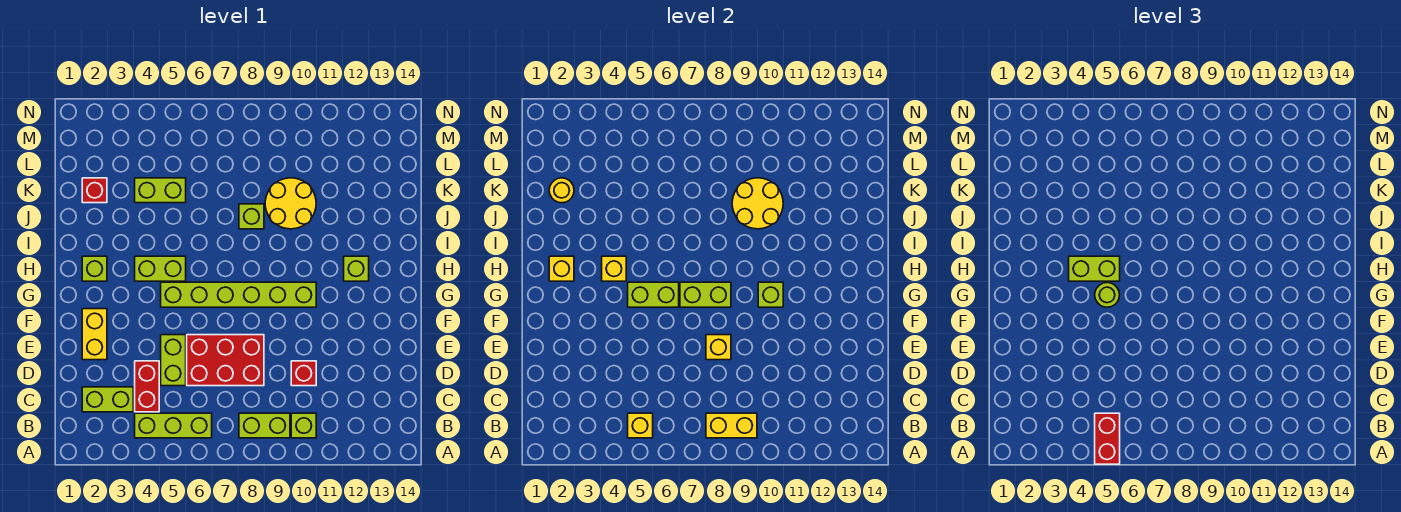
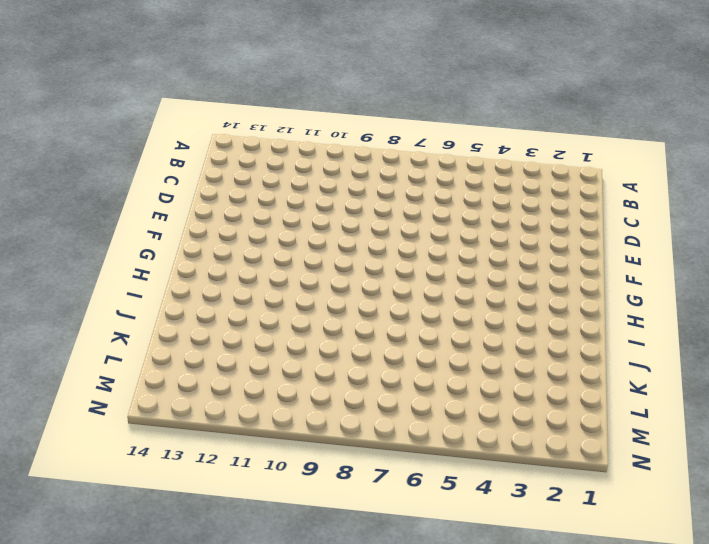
none -> lime 1x3 brick [135,413,212,438]
none -> lime 1x2 brick [239,413,290,438]
none -> lime 1x1 brick [291,413,316,438]
none -> lime 1x2 brick [82,387,133,412]

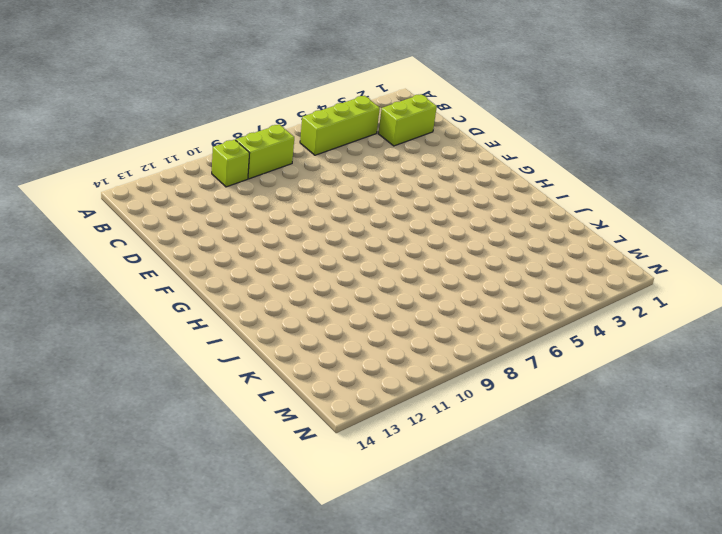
none -> red 1x2 brick [135,361,159,412]
none -> lime 1x2 brick [161,335,186,386]
none -> red 2x3 brick [187,335,264,386]
none -> red 1x1 brick [291,361,316,386]

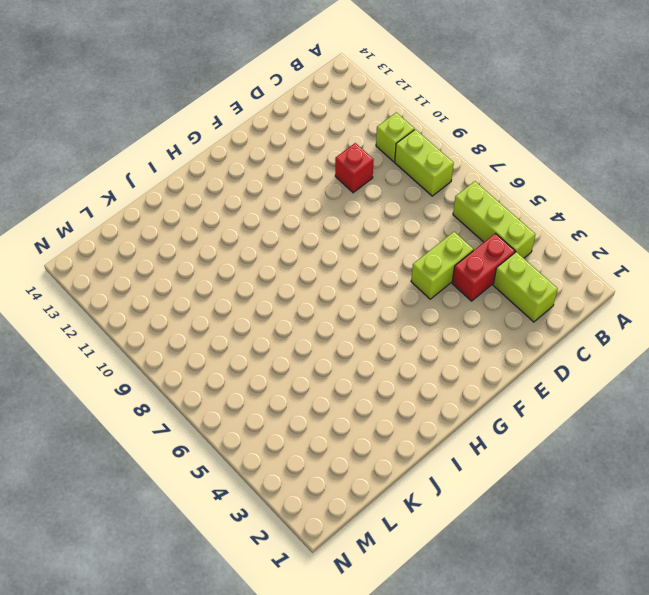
none -> red 2x3 brick [187,335,264,386]
none -> yellow 1x2 brick [82,309,107,360]
none -> lime 1x6 brick [161,282,316,307]
none -> lime 1x1 brick [82,256,107,281]

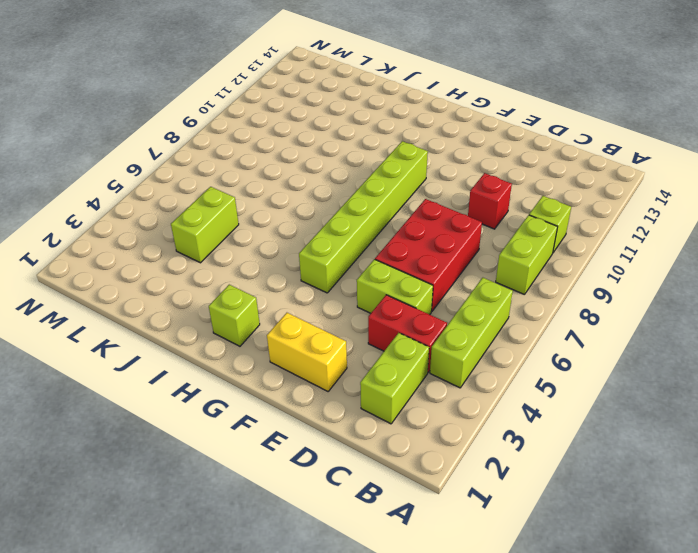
none -> lime 1x2 brick [135,256,186,281]
none -> lime 1x1 brick [344,256,369,281]
none -> lime 1x1 brick [239,204,264,229]
none -> yellow 2x2 round brick [265,178,316,229]

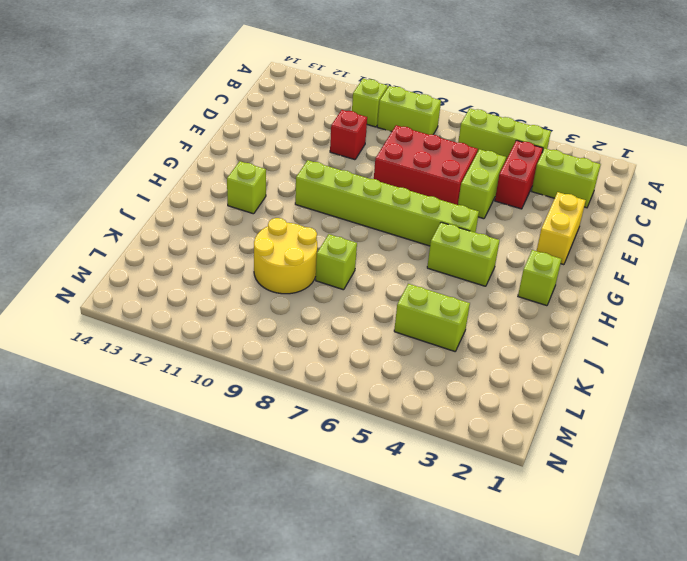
none -> red 1x1 brick [82,178,107,203]
none -> yellow 1x1 brick [628,413,653,438]
none -> yellow 1x2 brick [706,413,757,438]
none -> yellow 1x1 brick [706,335,731,360]

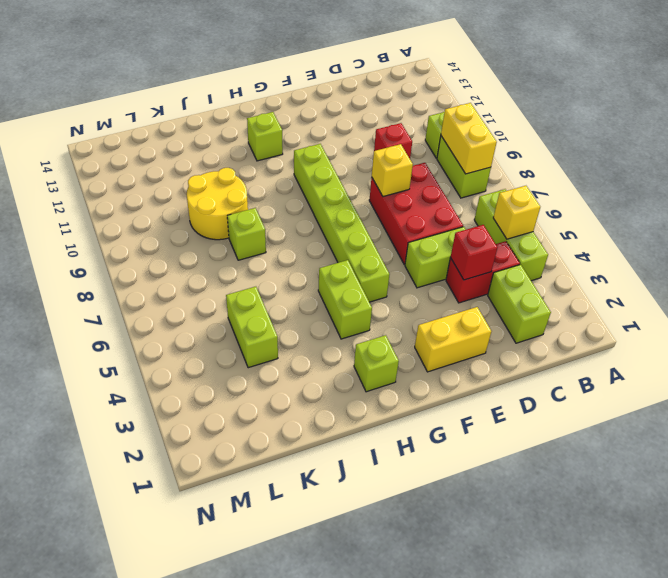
red 1x1 brick [450,225,498,280] -> red 1x1 brick moved to [82,178,107,203]
none -> lime 1x2 brick [628,282,679,307]
none -> lime 1x2 brick [680,282,731,307]
none -> lime 1x1 brick [758,282,783,307]
none -> yellow 1x1 brick [549,256,574,281]

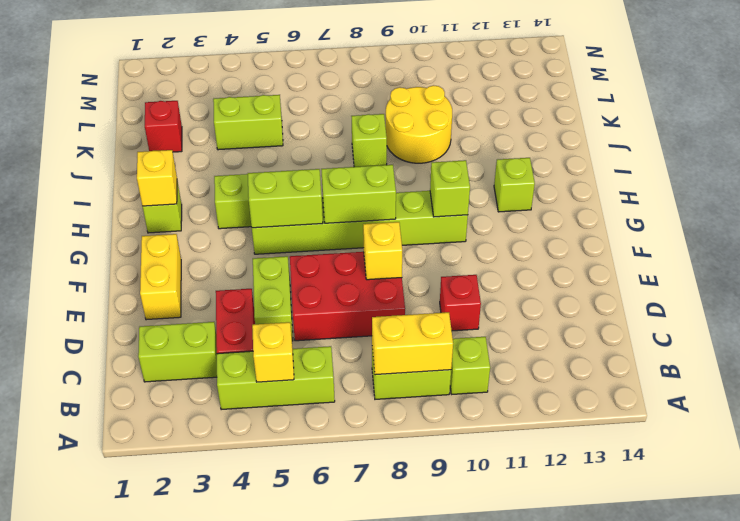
none -> yellow 1x1 brick [602,256,626,281]
none -> yellow 2x2 round brick [732,178,783,229]
none -> yellow 1x1 round brick [549,178,574,203]
none -> red 1x2 brick [1095,413,1120,464]

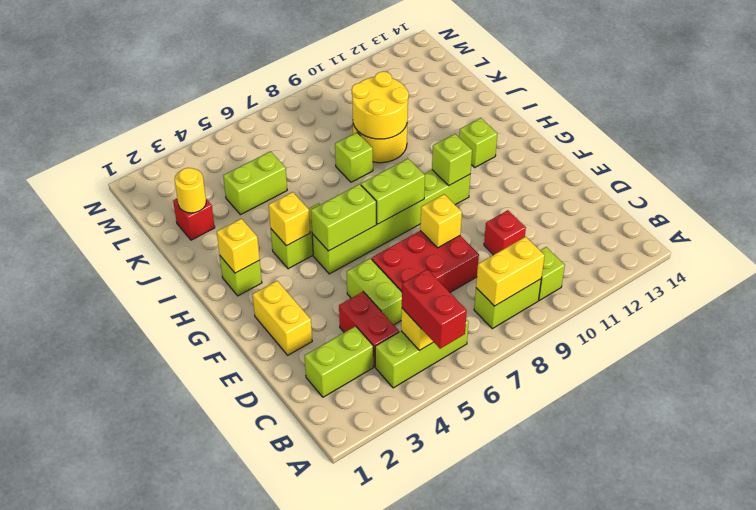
none -> lime 1x1 round brick [1095,283,1120,307]
none -> lime 1x2 brick [1069,256,1120,281]

